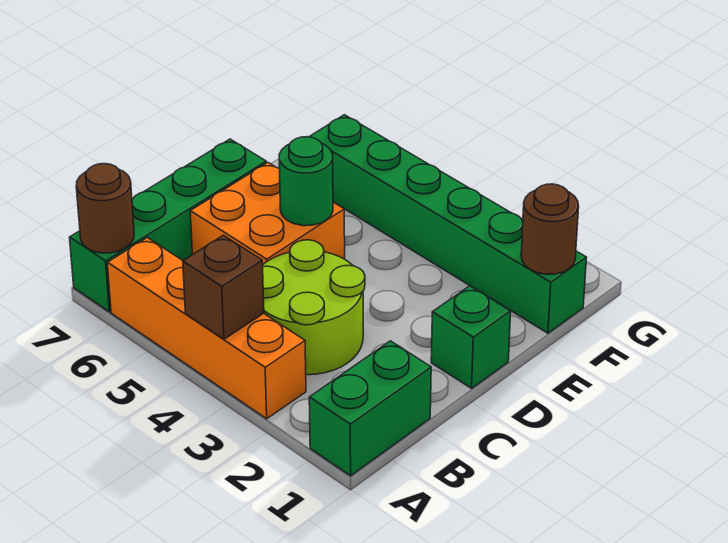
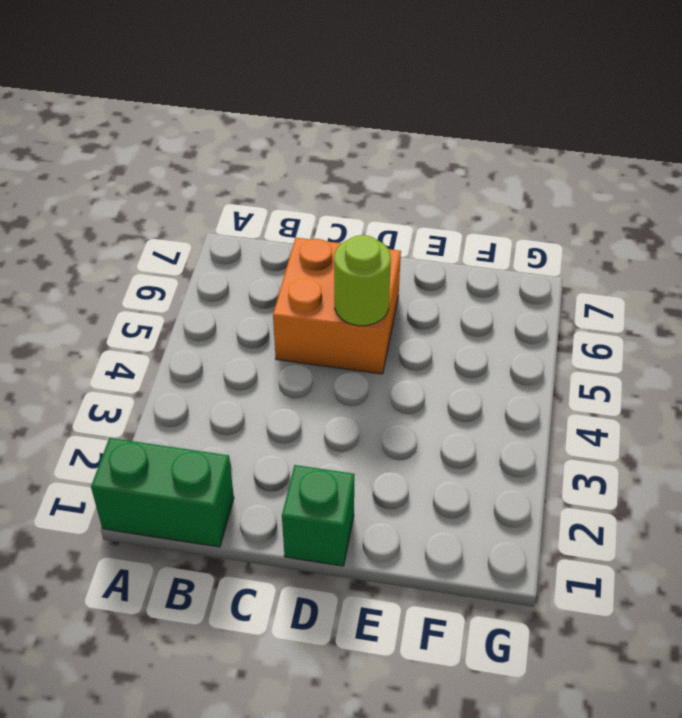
lime 1x1 round brick [334,235,391,326] -> green 1x1 round brick [279,137,333,226]
none -> orange 1x4 brick [107,238,306,419]
none -> green 1x4 brick [70,139,266,312]

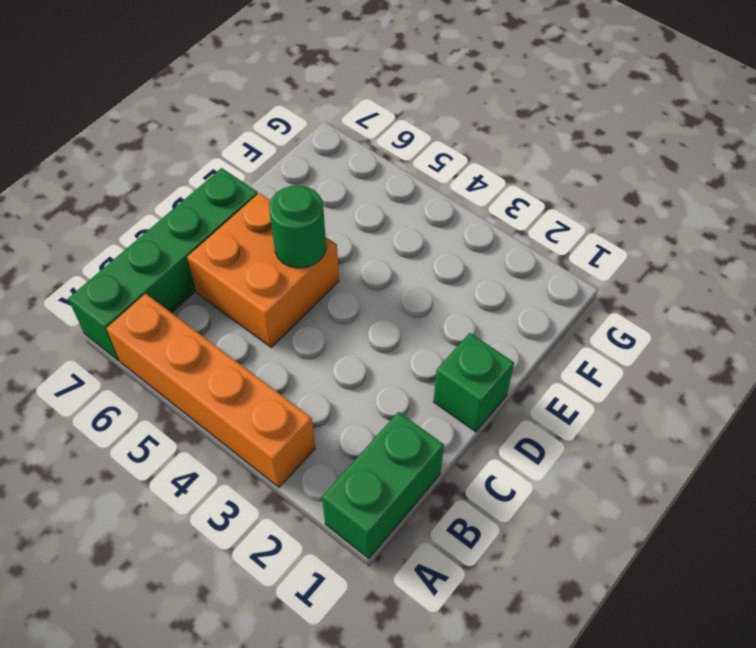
none -> lime 2x2 round brick [263,240,365,375]
none -> green 1x6 brick [309,115,587,333]

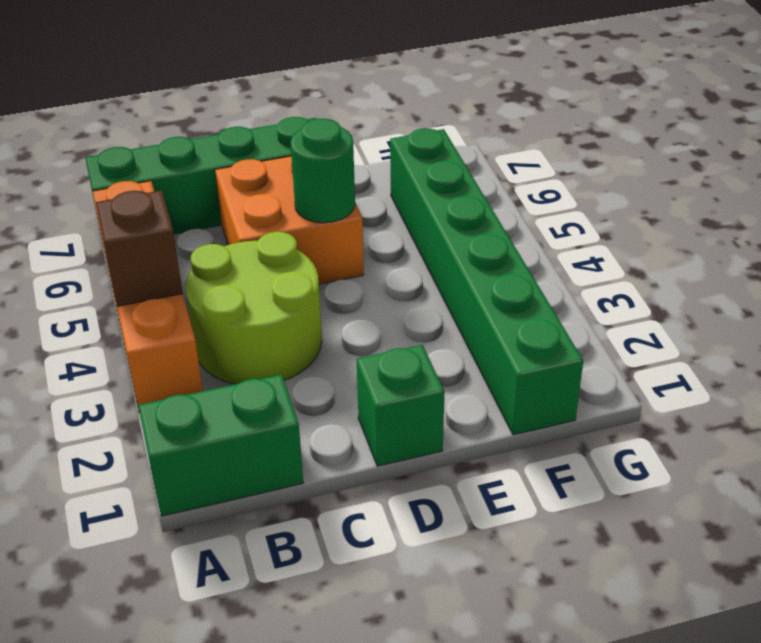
none -> brown 1x1 round brick [76,164,134,253]
none -> brown 1x1 round brick [521,184,579,274]

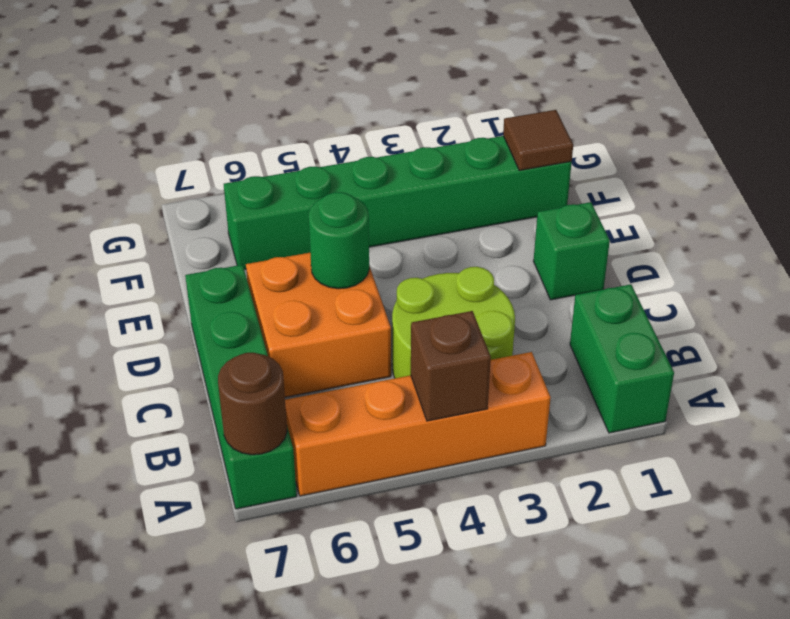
brown 1x1 tile [503,110,573,170] -> brown 1x1 round brick [521,184,579,274]

